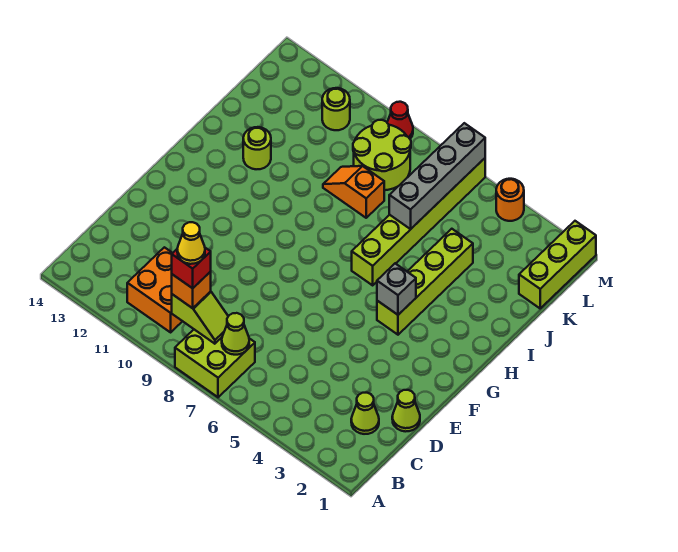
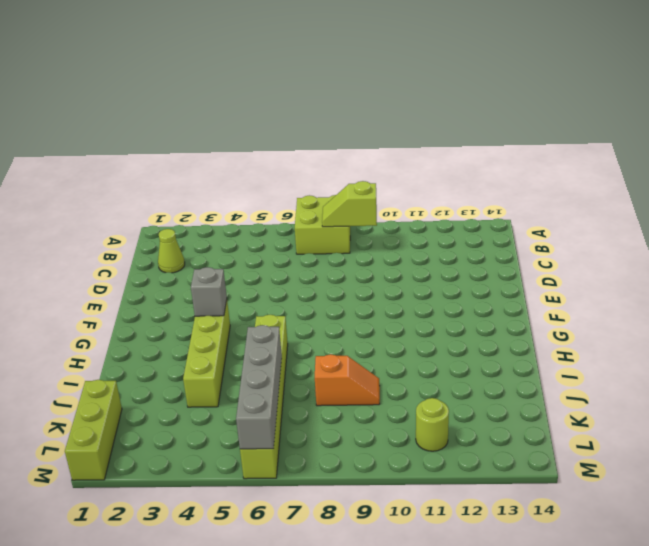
none -> orange 2x2 brick [127,247,182,332]
none -> lime 1x1 cone [392,390,420,432]
none -> lime 1x1 round brick [243,127,271,169]

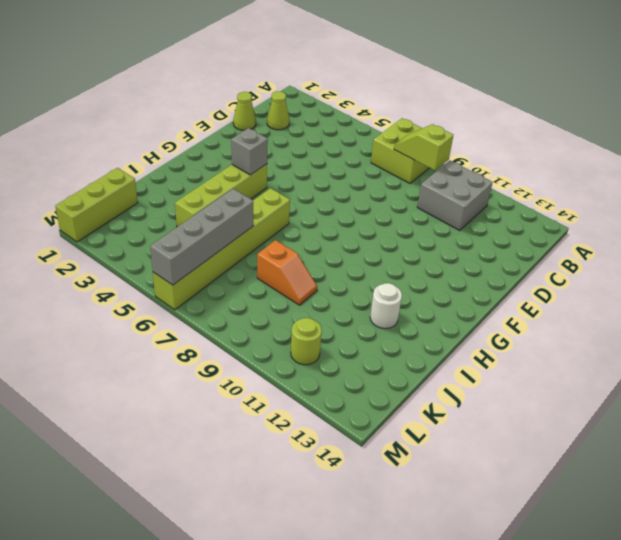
grey 2x2 brick [417,161,493,230] -> orange 2x2 brick [127,247,182,332]
white 1x1 round brick [370,283,402,329] -> lime 1x1 round brick [243,127,271,169]
none -> lime 2x2 round brick [353,120,411,190]
none -> orange 1x1 round brick [496,179,524,221]
none -> red 1x1 cone [387,102,413,139]

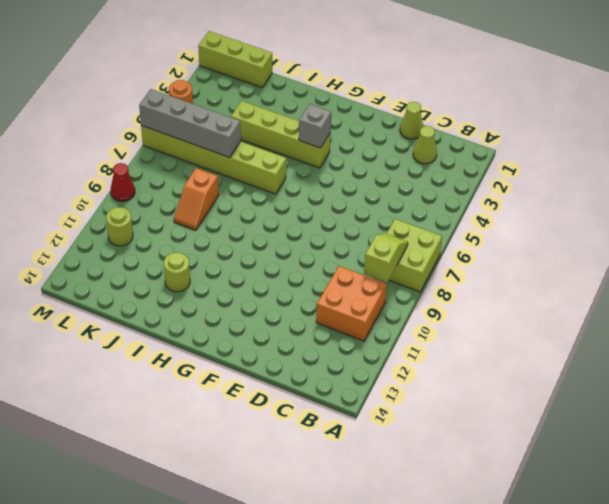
none -> lime 2x2 round brick [353,120,411,190]
none -> lime 1x1 cone [222,313,249,355]
none -> orange 1x1 brick [172,272,211,308]

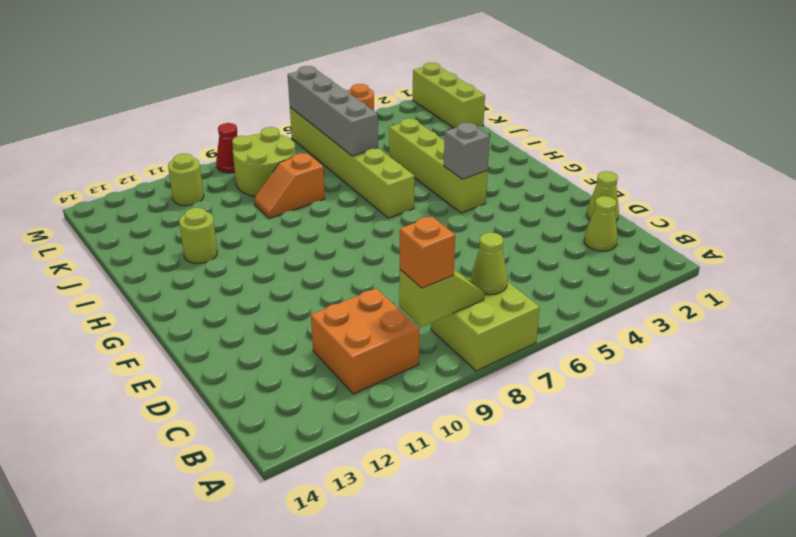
none -> red 1x1 brick [172,248,211,288]
none -> yellow 1x1 cone [177,222,205,264]

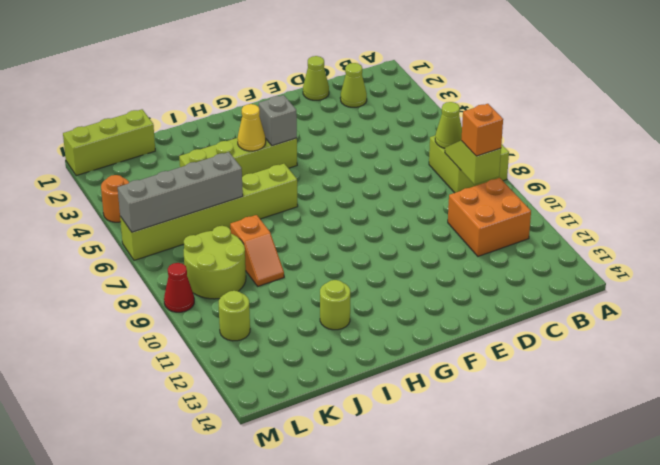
yellow 1x1 cone [238,104,266,151] -> yellow 1x1 cone moved to [177,222,205,264]
none -> red 1x1 brick [172,248,211,288]

